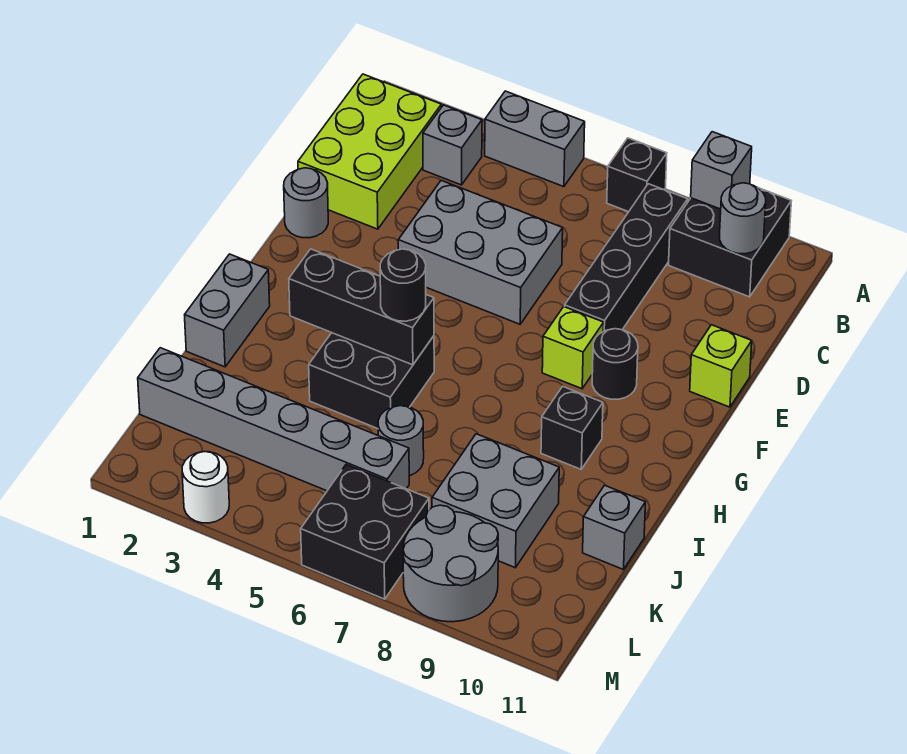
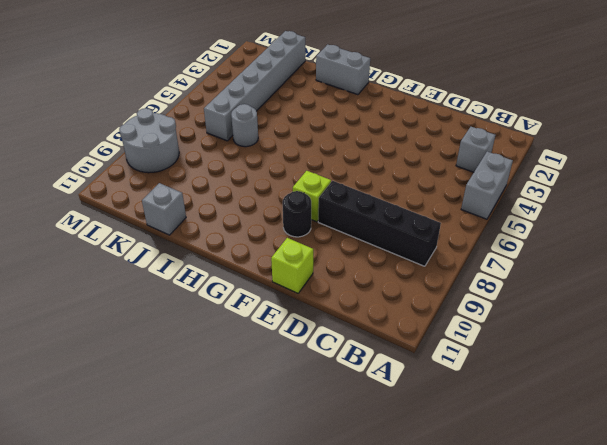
none -> black 1x1 brick [607,138,667,212]
none -> black 2x2 brick [669,188,791,297]
none -> lime 2x3 brick [298,74,441,229]

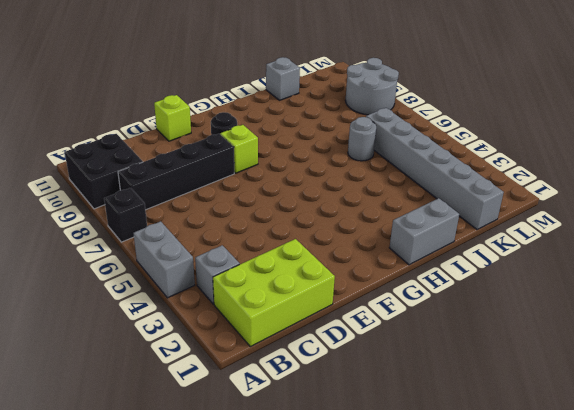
none -> grey 2x3 brick [398,180,563,324]
none -> grey 1x1 round brick [284,168,328,238]
none -> black 2x2 brick [309,333,434,429]

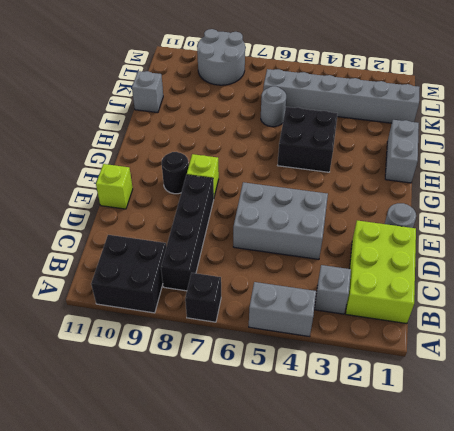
none -> black 1x1 brick [541,386,603,469]
none -> grey 2x2 brick [432,434,559,568]
none -> black 2x2 brick [301,465,429,599]

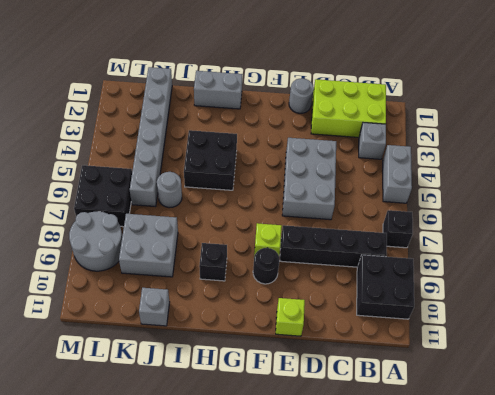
none -> white 1x1 round brick [182,452,229,523]
none -> grey 1x1 brick [691,132,752,209]
none -> grey 1x1 round brick [720,183,766,254]

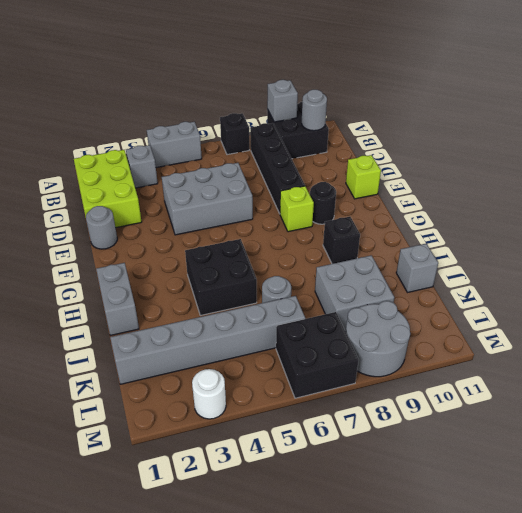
none -> black 1x3 brick [289,249,434,365]
none -> black 1x1 round brick [380,249,426,321]

